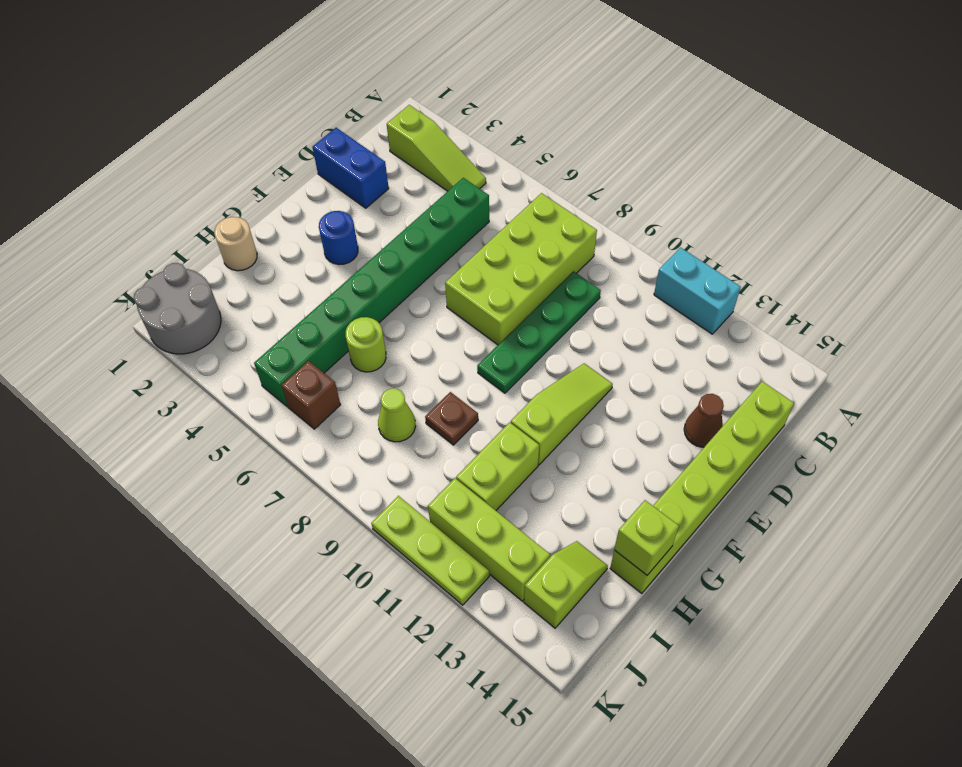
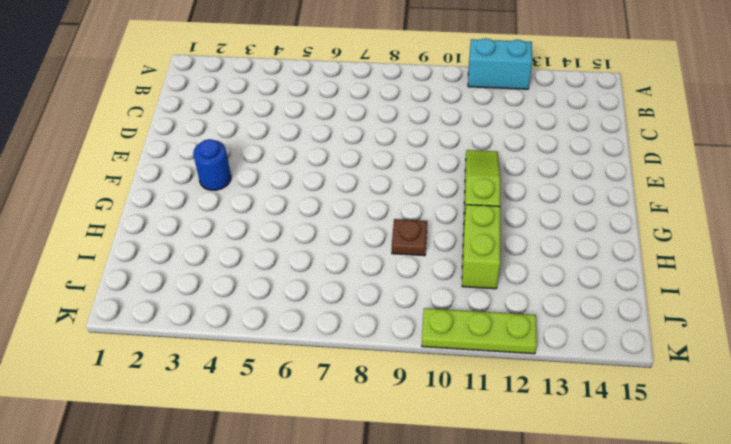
none -> lime 1x3 slope [387,105,486,191]
none -> lime 2x4 brick [445,193,597,345]
none -> green 1x8 brick [254,178,489,407]

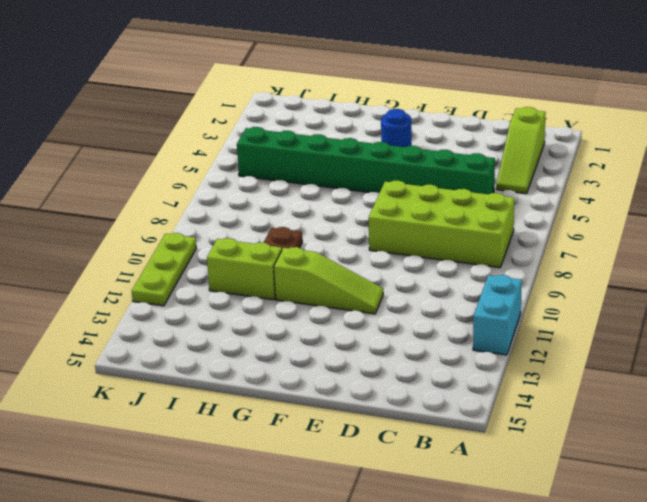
none -> green 1x4 plate [477,271,601,393]
none -> lime 1x6 brick [610,381,794,594]
none -> blue 1x2 brick [312,128,389,208]

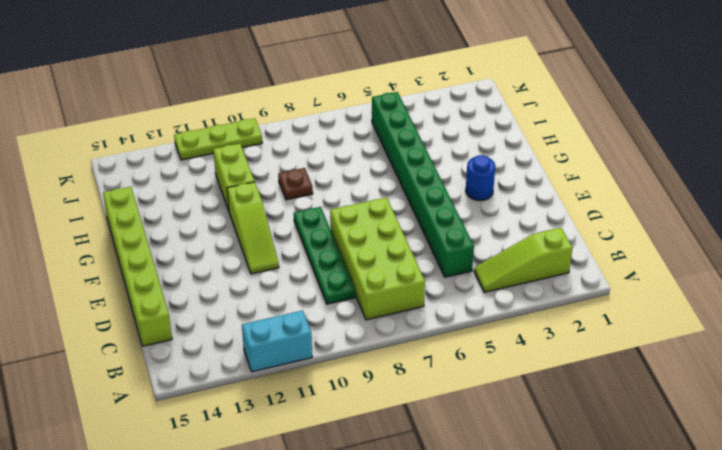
none -> blue 1x2 brick [312,128,389,208]
none -> brown 1x1 cone [684,394,724,447]
none -> tan 1x1 round brick [214,217,257,271]

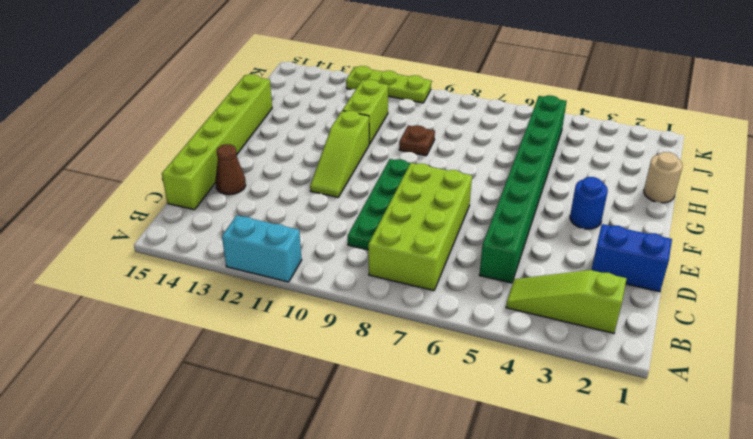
none -> lime 1x1 round brick [346,317,386,372]
none -> lime 1x1 cone [378,388,416,442]
none -> lime 1x2 slope [524,541,608,628]

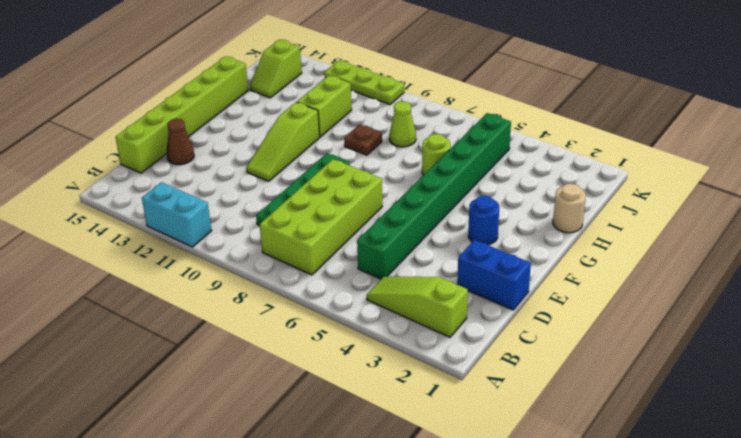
none -> grey 2x2 round brick [134,263,221,354]
none -> brown 1x1 brick [281,361,341,429]
none -> lime 1x3 brick [428,478,550,601]

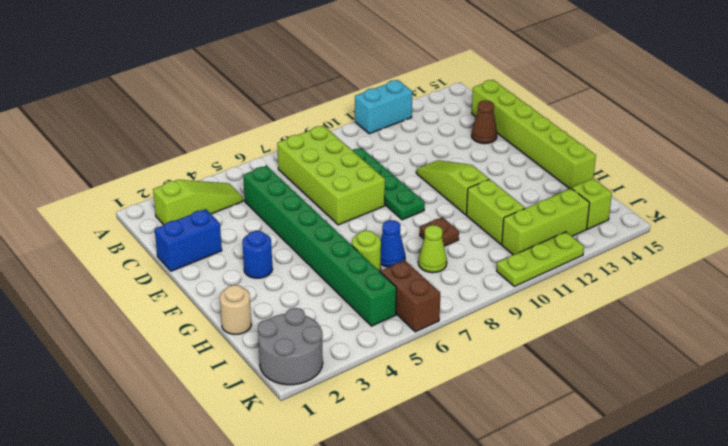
blue 1x1 cone [381,220,405,267] -> none
brown 1x2 brick [381,260,440,332] -> brown 1x1 brick [281,361,341,429]
none -> lime 1x1 brick [614,500,679,575]

